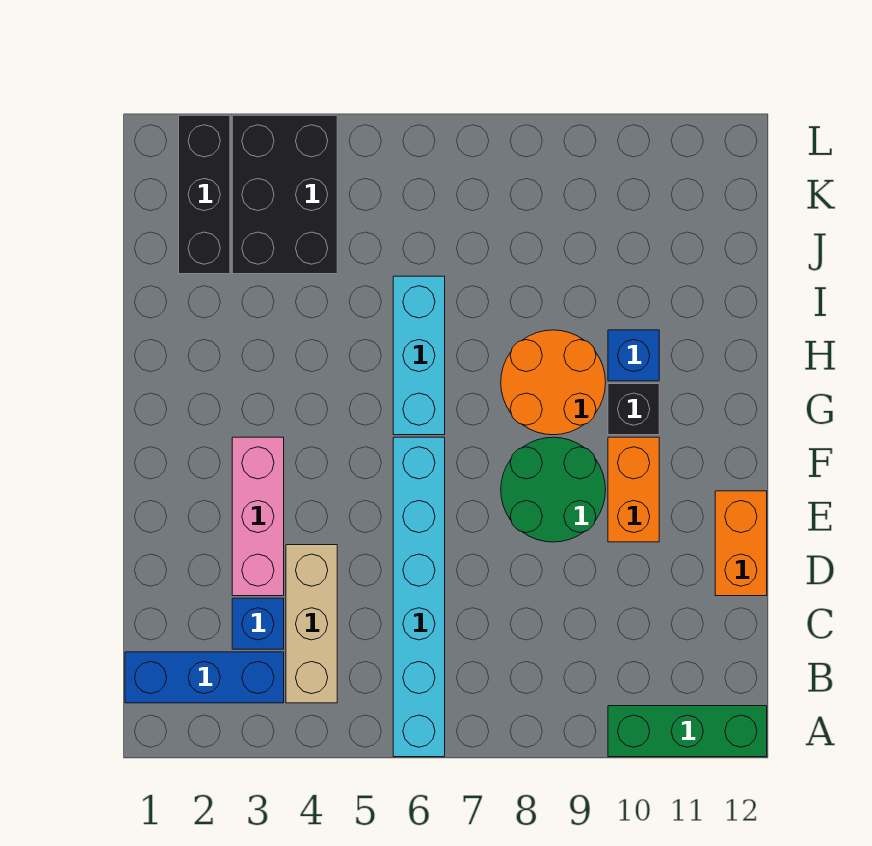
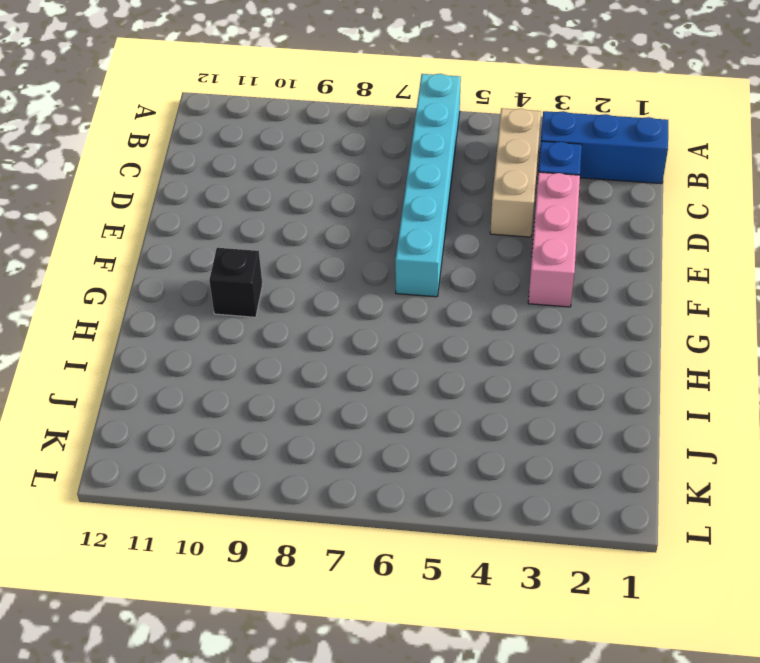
none -> green 1x3 brick [608,706,767,757]
none -> orange 1x2 brick [715,491,767,596]
none -> green 2x2 round brick [501,437,606,542]

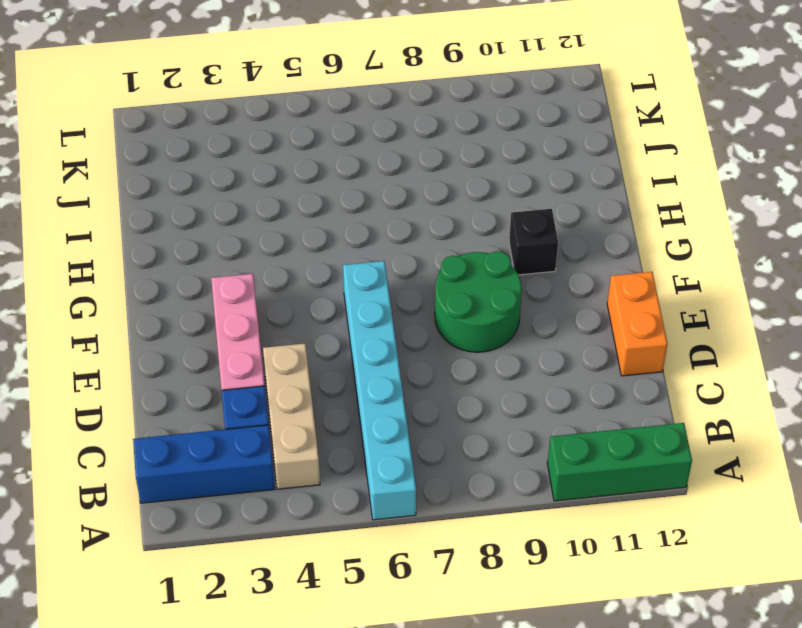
none -> orange 1x2 brick [608,437,659,542]
none -> cyan 1x3 brick [393,276,445,435]
none -> orange 2x2 round brick [501,330,606,435]

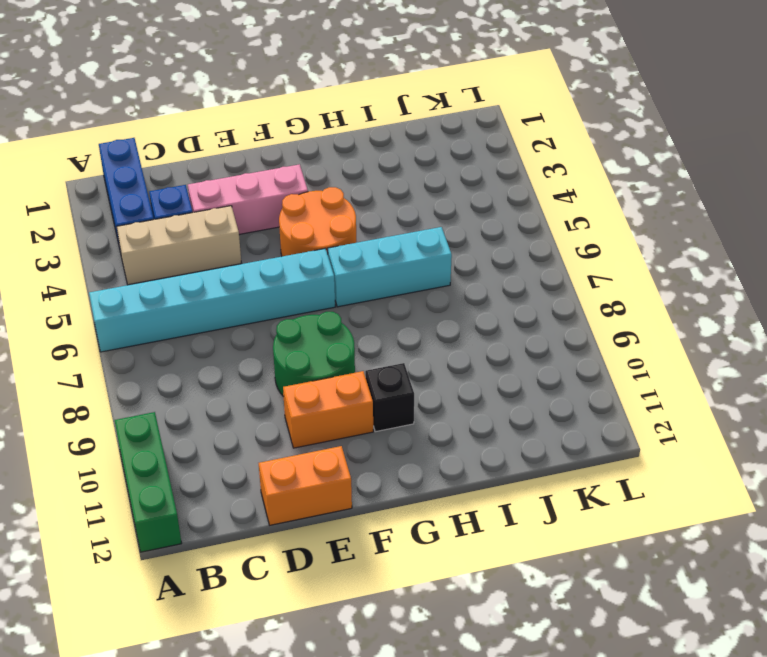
orange 2x2 round brick [279,187,356,256] -> orange 2x2 round brick moved to [501,330,606,435]
none -> blue 1x1 brick [608,330,659,381]
none -> black 1x3 brick [179,115,230,274]
none -> black 2x3 brick [232,115,337,274]

